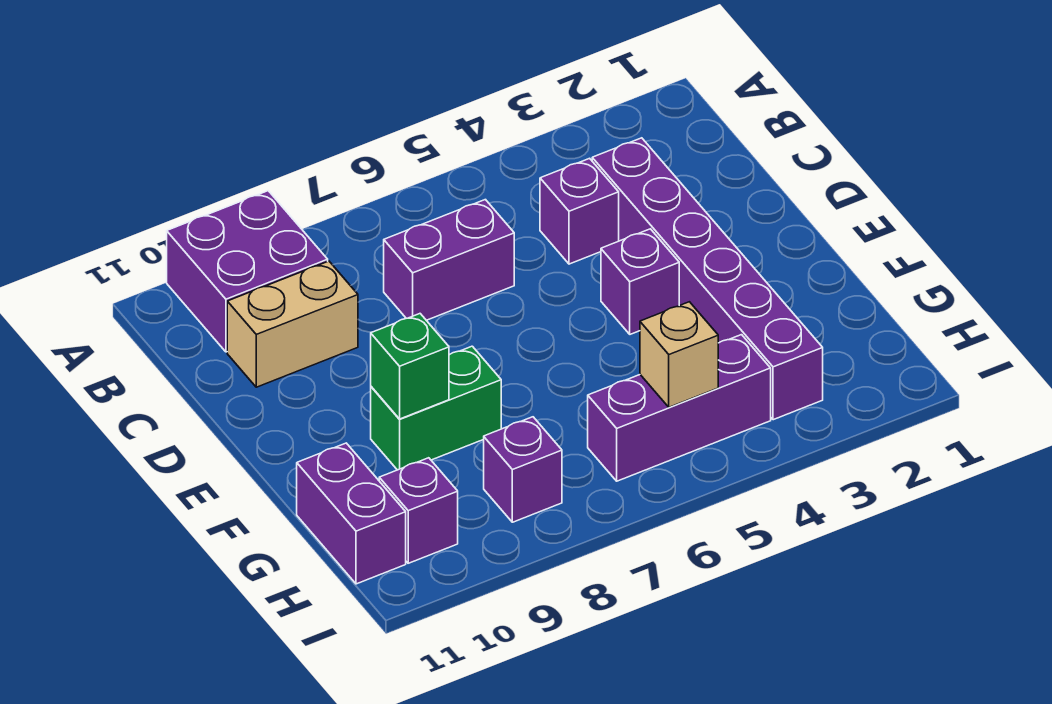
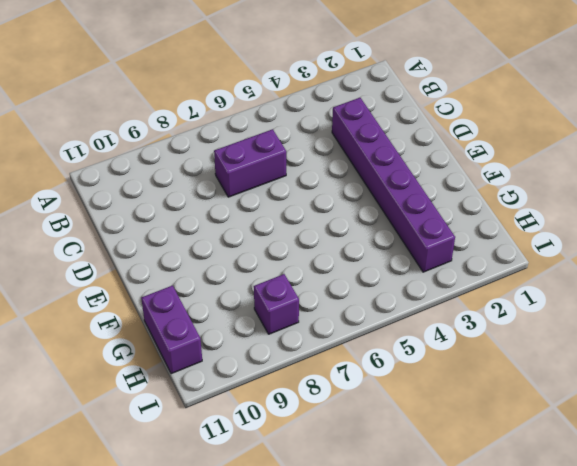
none -> purple 2x2 brick [167,191,328,352]
none -> purple 1x1 brick [540,158,619,264]
none -> tan 1x2 brick [227,261,358,387]

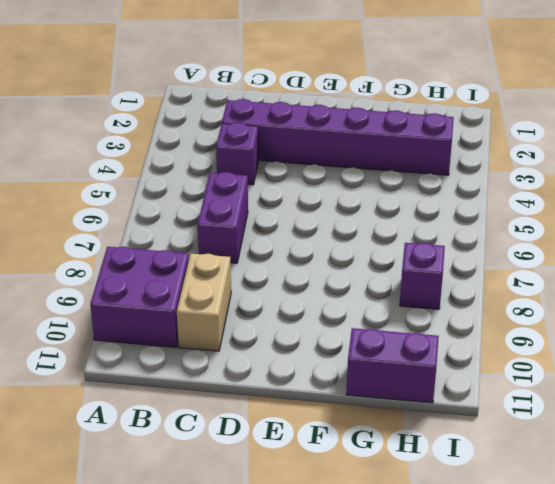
none -> purple 1x1 brick [601,229,679,334]
none -> green 1x2 brick [371,346,501,470]
none -> purple 1x3 brick [588,335,771,481]

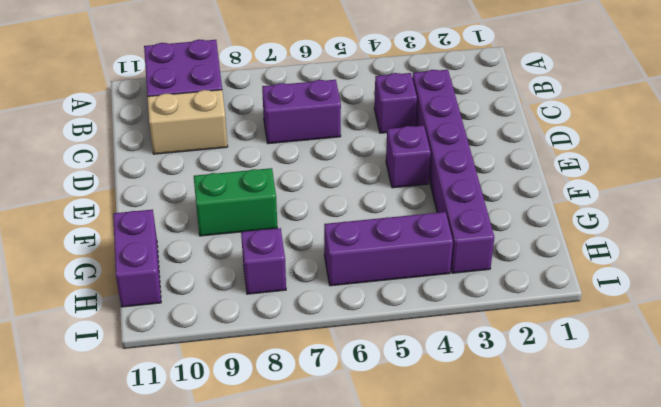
none -> purple 1x1 brick [379,458,458,563]
none -> green 1x1 brick [371,314,449,419]
none -> tan 1x1 brick [640,302,718,407]

